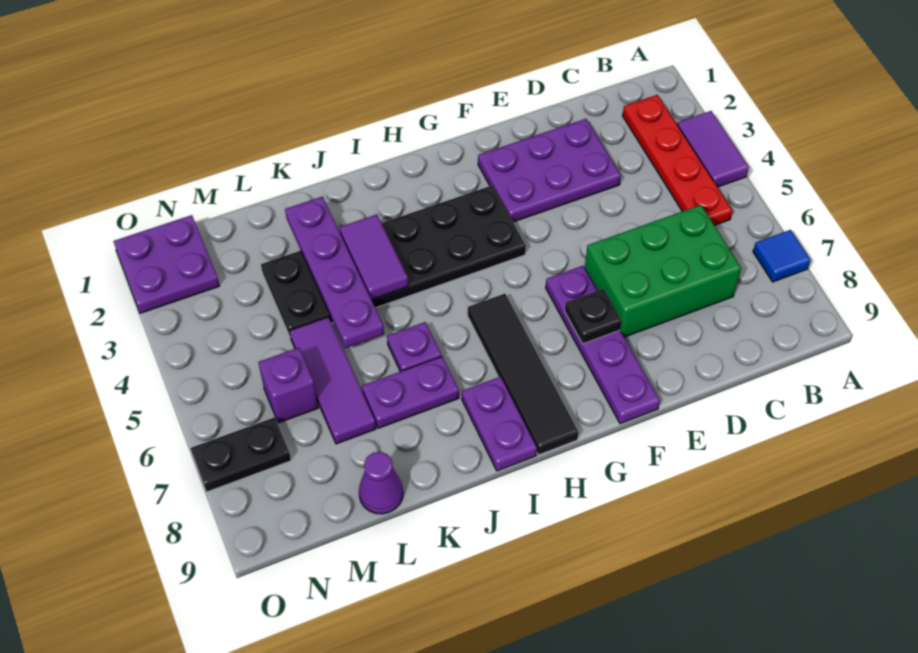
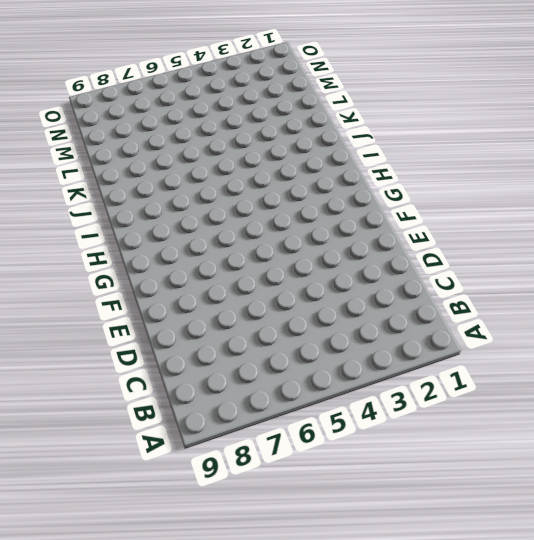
none -> purple 1x2 tile [677,111,749,187]
none -> blue 1x1 tile [753,230,811,282]
none -> red 1x4 plate [623,95,732,225]

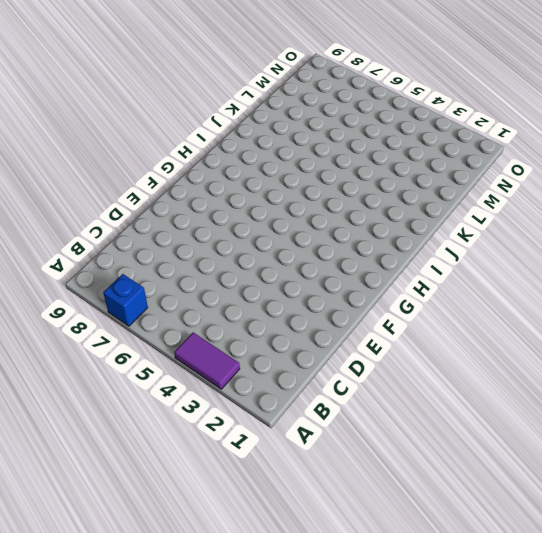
blue 1x1 brick [103,274,148,326] -> blue 1x1 tile [753,230,811,282]
none -> red 1x4 plate [623,95,732,225]
none -> green 2x3 brick [585,205,741,337]
none -> purple 2x3 plate [478,119,621,222]

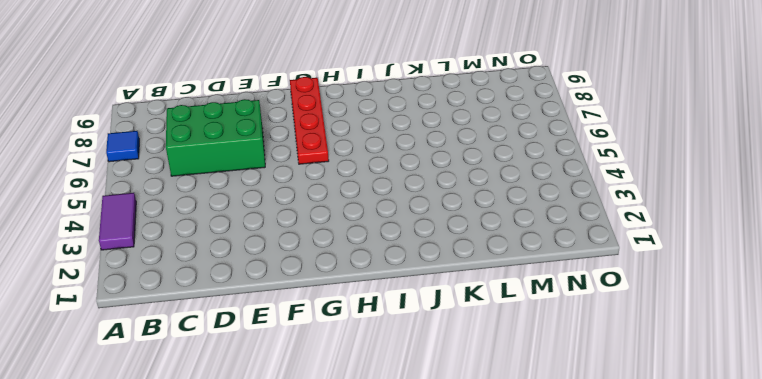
red 1x4 plate [290,77,329,164] -> red 1x4 plate moved to [623,95,732,225]
none -> purple 2x3 plate [478,119,621,222]
none -> purple 1x4 plate [546,266,660,424]
none -> black 2x6 plate [261,185,526,338]

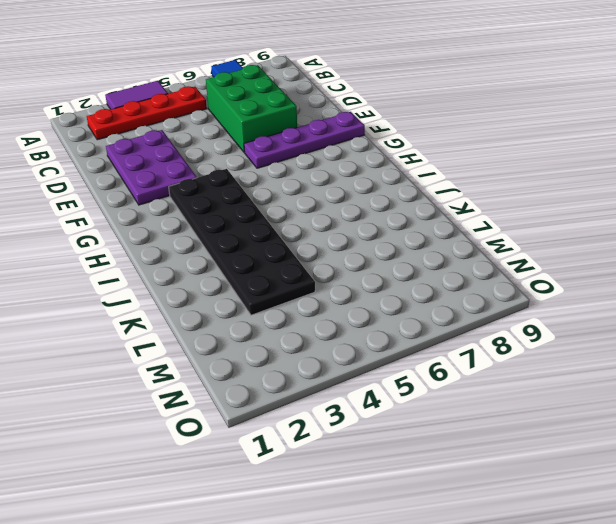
none -> black 1x4 tile [468,294,579,455]
none -> purple 1x2 plate [462,377,537,471]
none -> purple 1x1 plate [387,322,442,372]

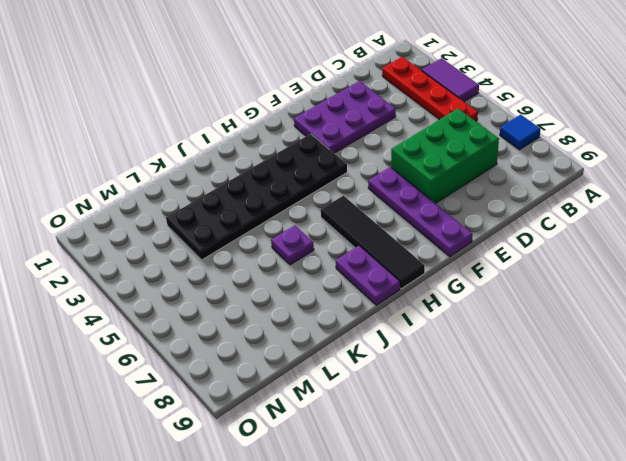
none -> purple 1x2 plate [362,357,459,428]
none -> purple 1x3 tile [290,317,376,444]
none -> purple 1x1 cone [359,452,403,514]

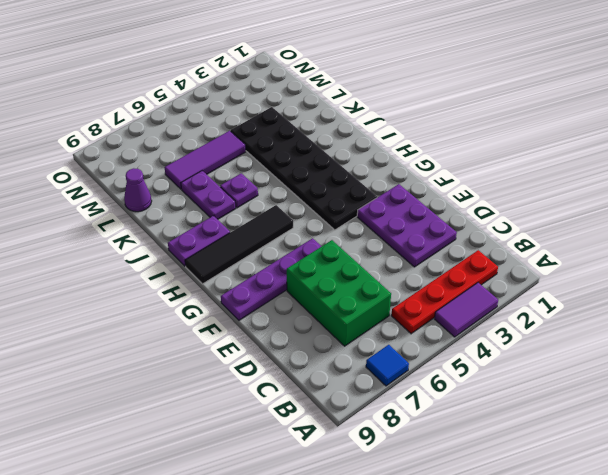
none -> purple 1x1 brick [258,348,318,423]
none -> purple 2x2 plate [113,215,220,313]
none -> black 1x2 plate [190,417,291,492]

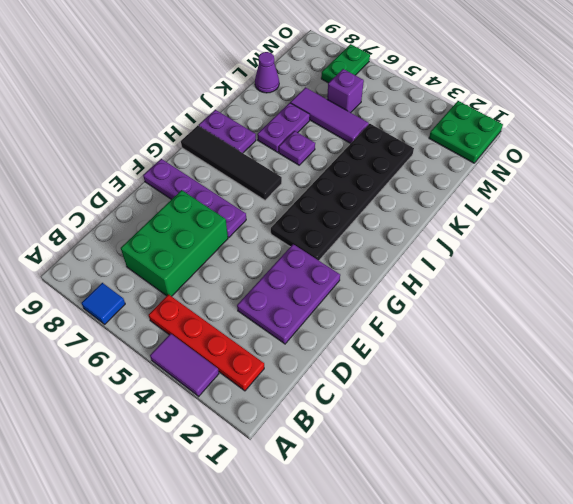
green 2x2 plate [429,101,503,163] -> purple 2x2 plate [113,215,220,313]
green 1x2 plate [321,44,370,83] -> black 1x2 plate [190,417,291,492]
none -> black 1x1 plate [565,289,622,344]
none -> purple 1x2 tile [339,214,408,300]
none -> purple 1x4 plate [285,197,384,348]

